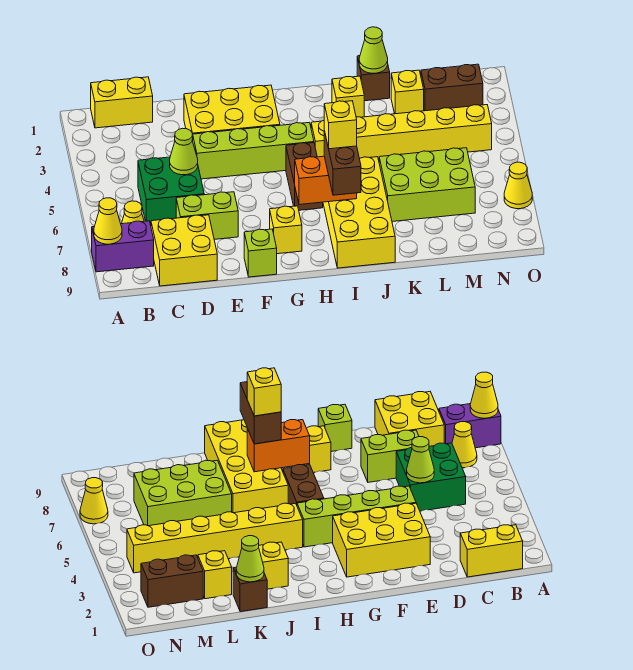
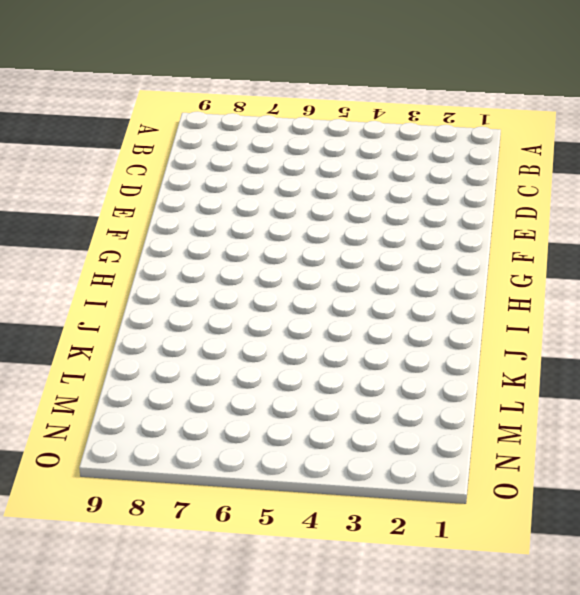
none -> purple 1x2 brick [92,221,154,272]
none -> yellow 1x2 brick [91,77,153,128]
none -> yellow 1x1 cone [122,201,144,224]

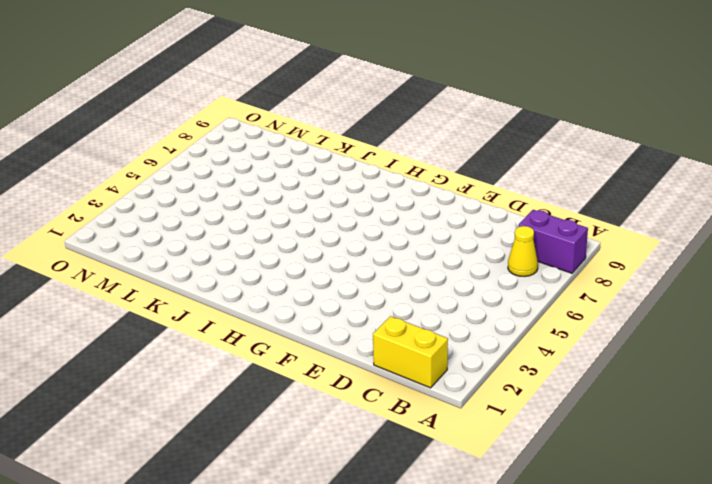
none -> green 2x2 brick [138,157,204,225]
none -> yellow 2x2 brick [151,215,217,286]
none -> lime 1x2 brick [176,192,238,239]

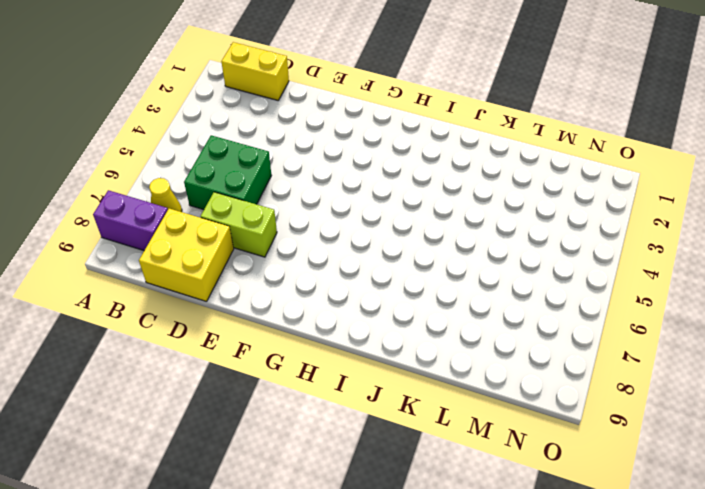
none -> yellow 2x3 brick [184,85,280,141]
none -> lime 1x4 brick [193,122,314,179]
none -> lime 1x1 brick [244,229,277,277]

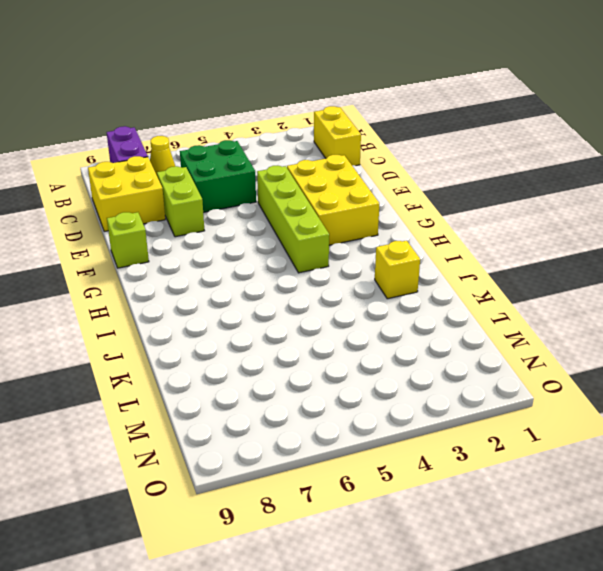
none -> yellow 1x1 brick [270,206,302,254]
none -> brown 1x2 brick [286,143,323,210]
none -> yellow 1x6 brick [311,105,492,160]

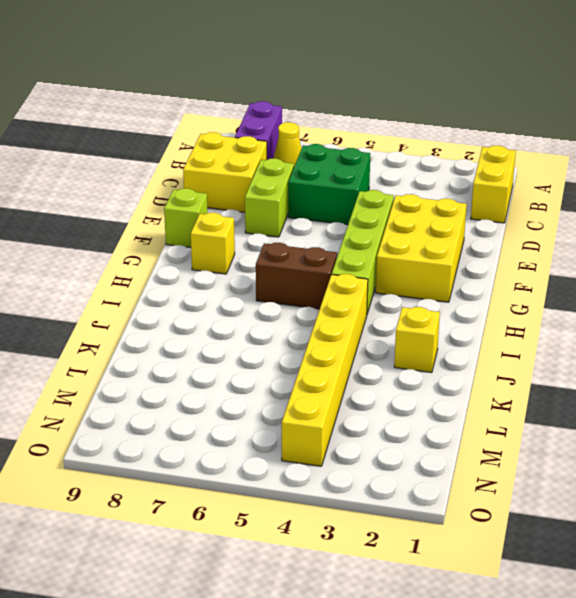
none -> yellow 2x4 brick [323,157,395,268]
none -> brown 1x1 brick [357,56,390,101]
none -> lime 2x3 brick [379,148,475,222]

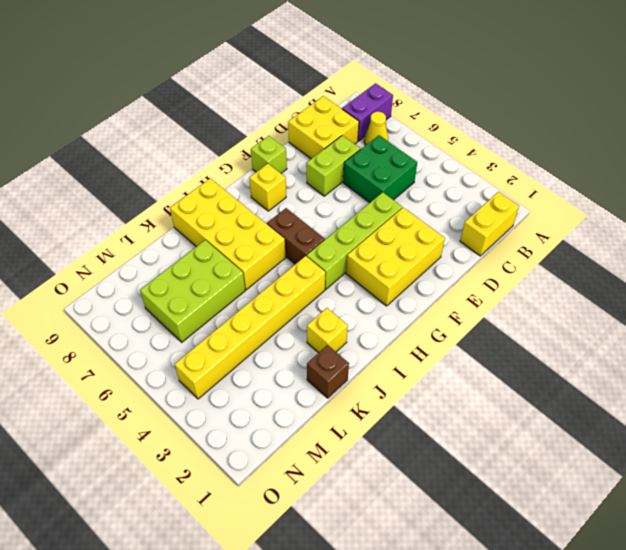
none -> yellow 1x1 brick [391,70,424,114]
none -> brown 1x2 brick [421,64,483,111]
none -> yellow 1x1 cone [504,162,532,209]

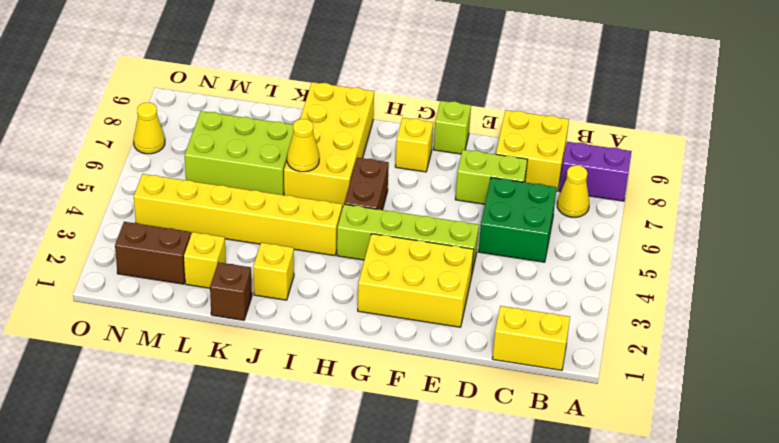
yellow 1x1 cone [287,119,319,172] -> yellow 1x1 cone moved to [94,198,122,244]
none -> lime 1x1 cone [170,128,198,175]
none -> orange 1x2 brick [295,156,357,205]
none -> lime 1x1 cone [359,27,388,73]

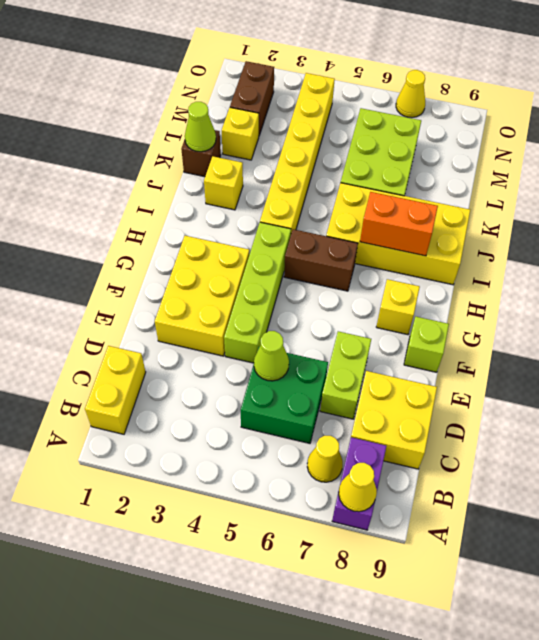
orange 1x2 brick [360,192,438,256] -> orange 1x2 brick turned to [295,156,357,205]
none -> brown 1x2 brick [324,131,361,195]
none -> yellow 1x1 brick [324,101,357,149]

